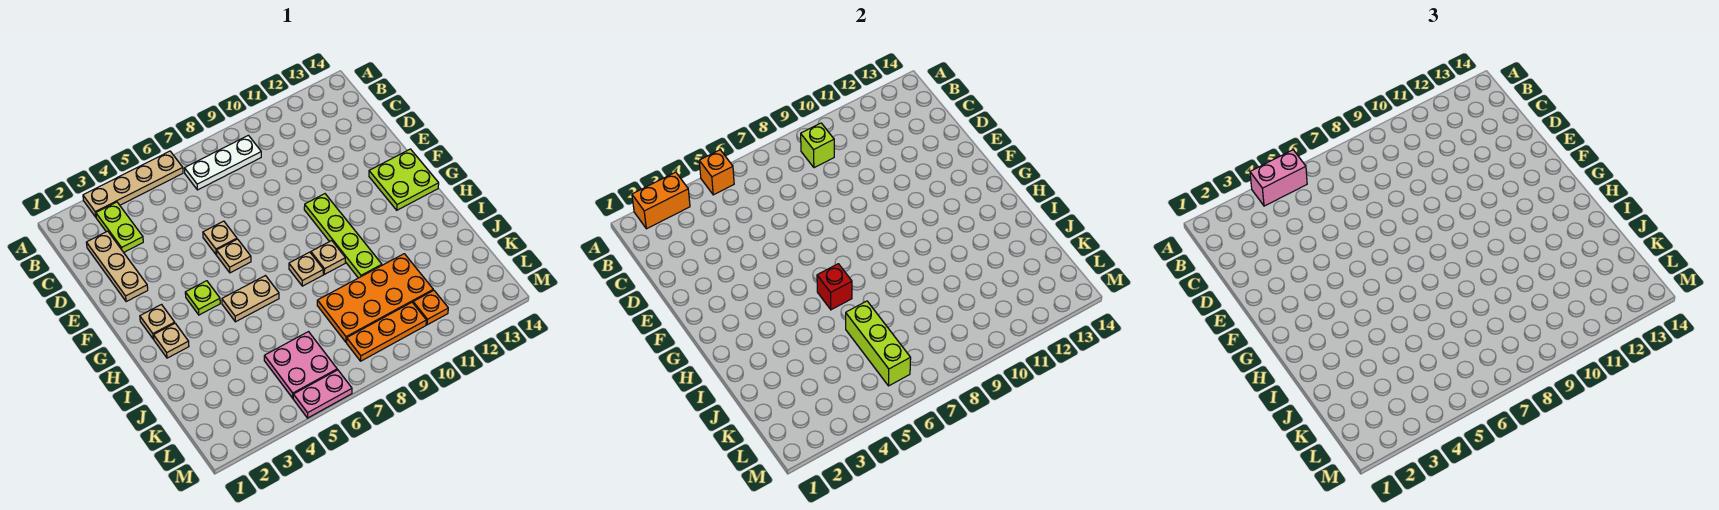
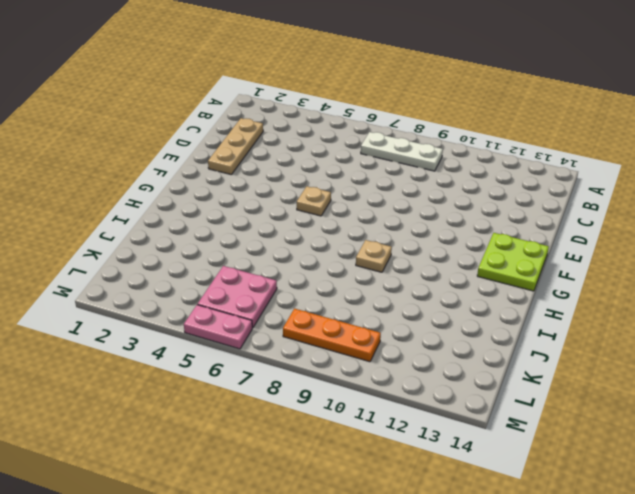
none -> tan 1x4 plate [83,151,183,217]
none -> lime 1x2 plate [96,202,143,252]
none -> tan 1x1 plate [203,221,237,255]

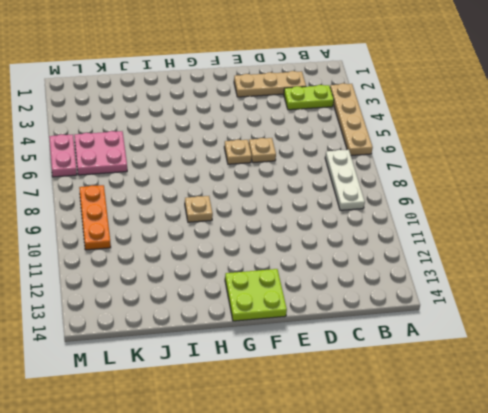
none -> lime 1x4 plate [304,194,382,278]
none -> tan 1x1 plate [140,305,175,339]
none -> lime 1x1 plate [185,281,220,315]

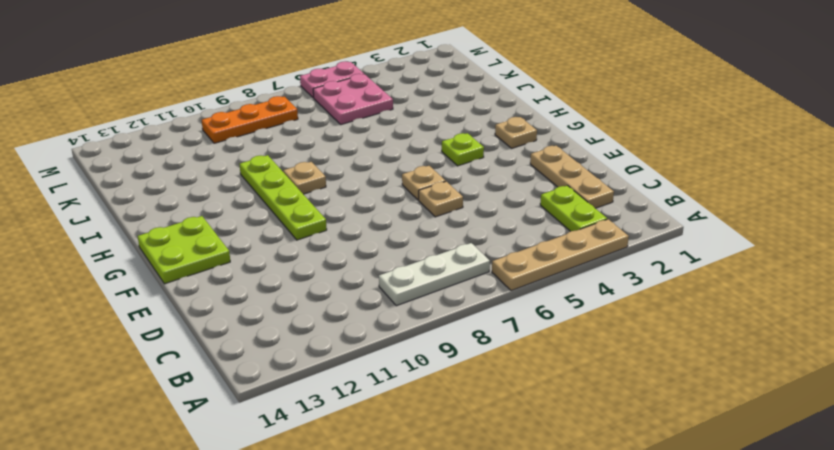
none -> tan 1x1 plate [154,323,189,358]
none -> tan 1x2 plate [222,276,279,322]
none -> tan 1x1 plate [289,252,323,286]

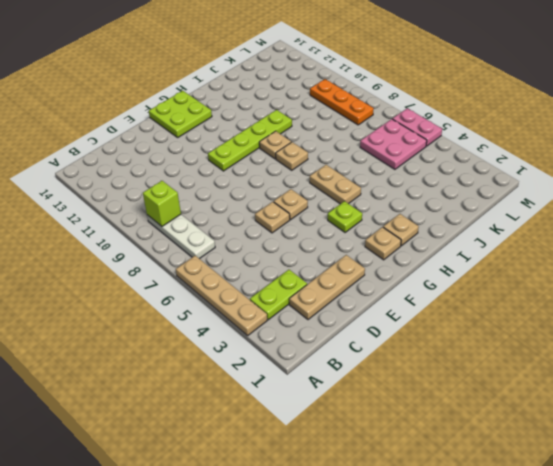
none -> orange 2x4 plate [317,254,433,342]
none -> orange 1x1 plate [413,290,448,325]
none -> orange 1x2 brick [632,172,690,229]

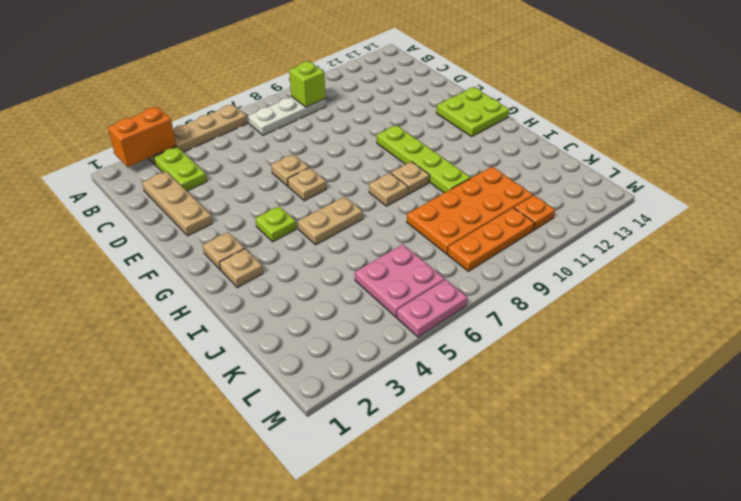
none -> orange 1x1 brick [699,150,734,195]
none -> red 1x1 brick [817,264,852,310]
none -> lime 1x3 brick [846,301,911,386]

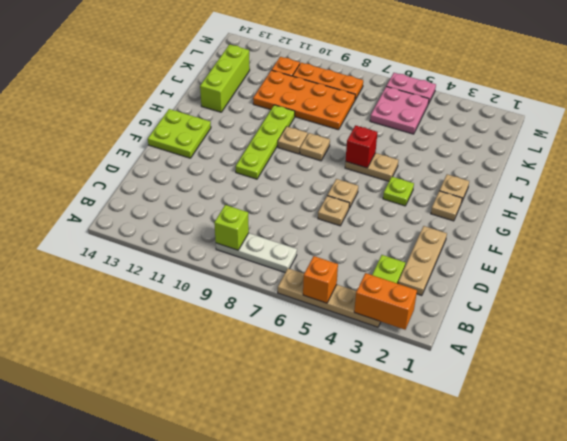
lime 1x3 brick [200,44,250,112] -> lime 1x3 brick moved to [846,301,911,386]
none -> pink 1x2 brick [1250,150,1307,206]

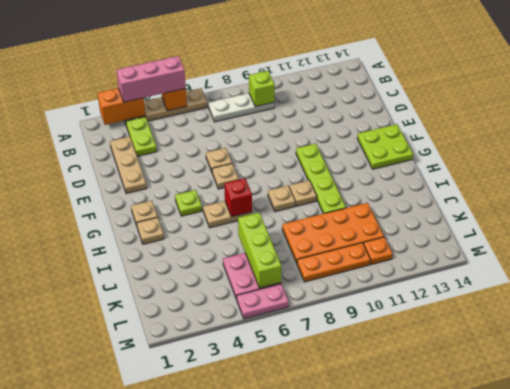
pink 1x3 brick [117,56,186,102] -> pink 1x2 brick [1250,150,1307,206]

